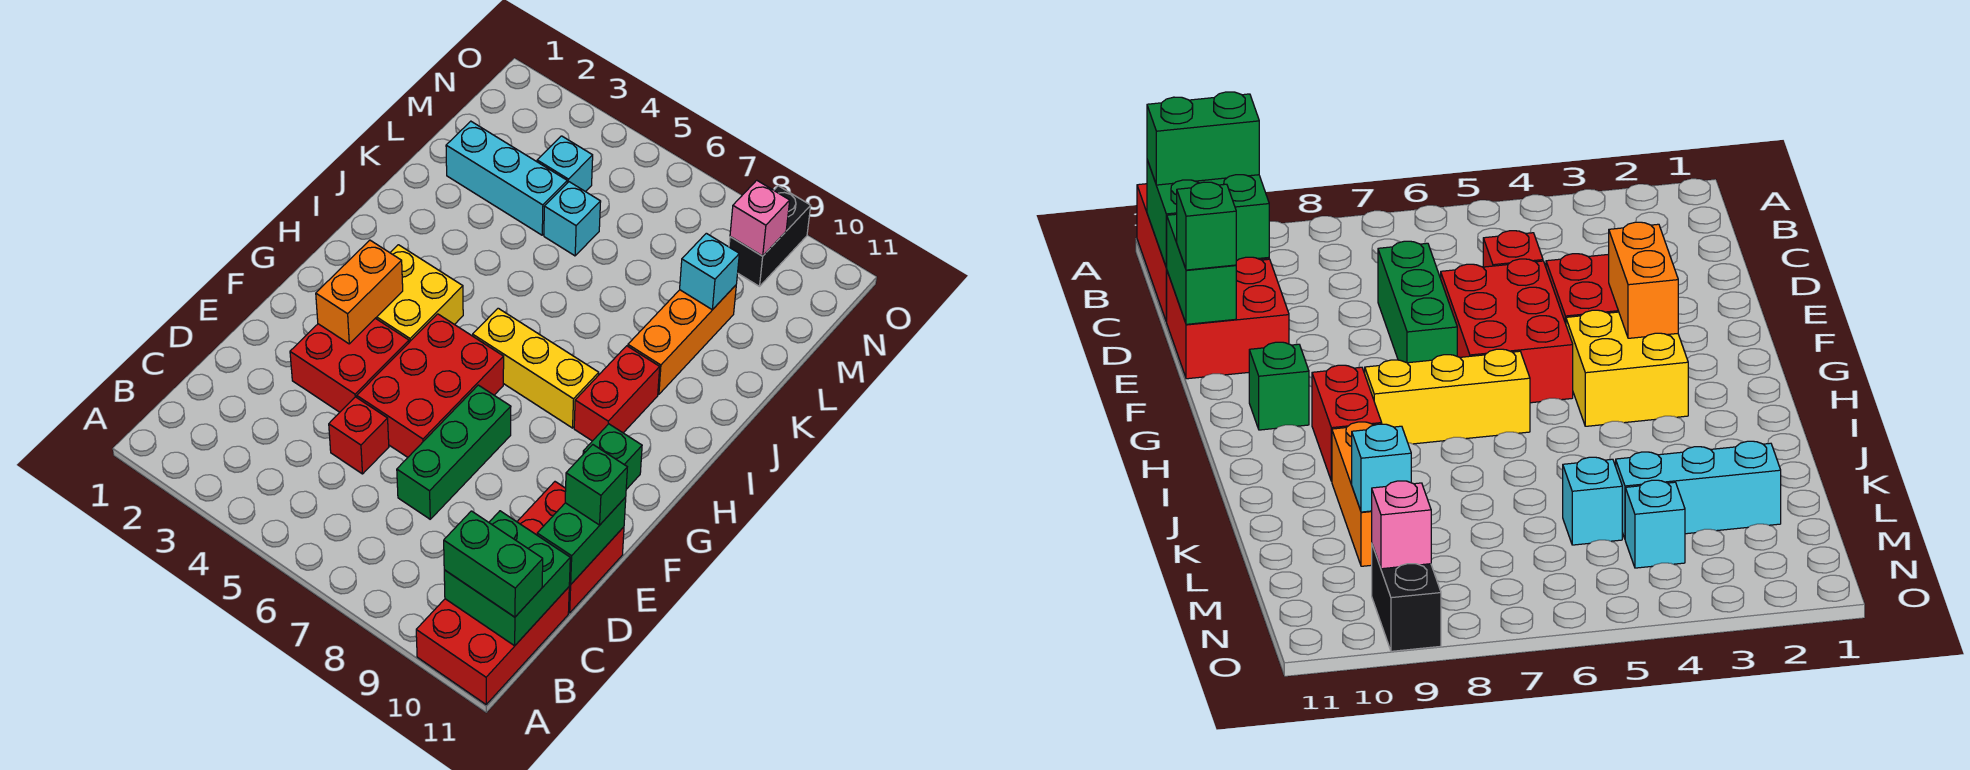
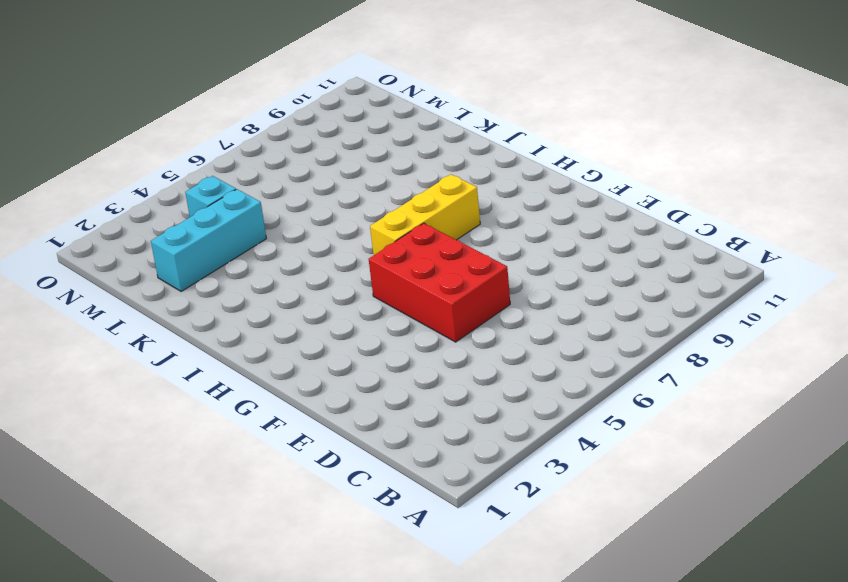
none -> red 2x3 brick [416,587,569,704]
none -> red 1x1 brick [329,397,389,474]
none -> green 1x3 brick [397,385,511,519]

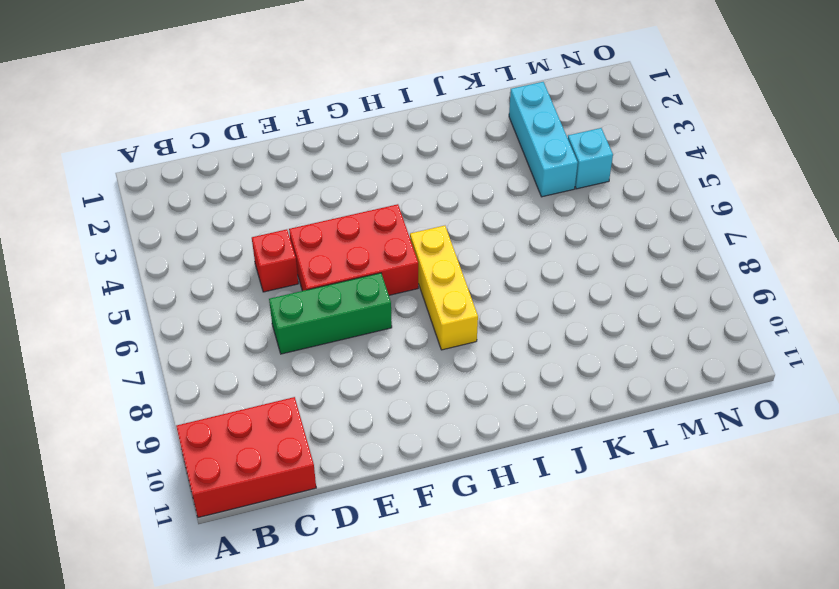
none -> red 2x2 brick [517,482,624,613]
none -> red 2x2 brick [290,318,409,412]
none -> yellow 2x2 brick [376,245,463,342]

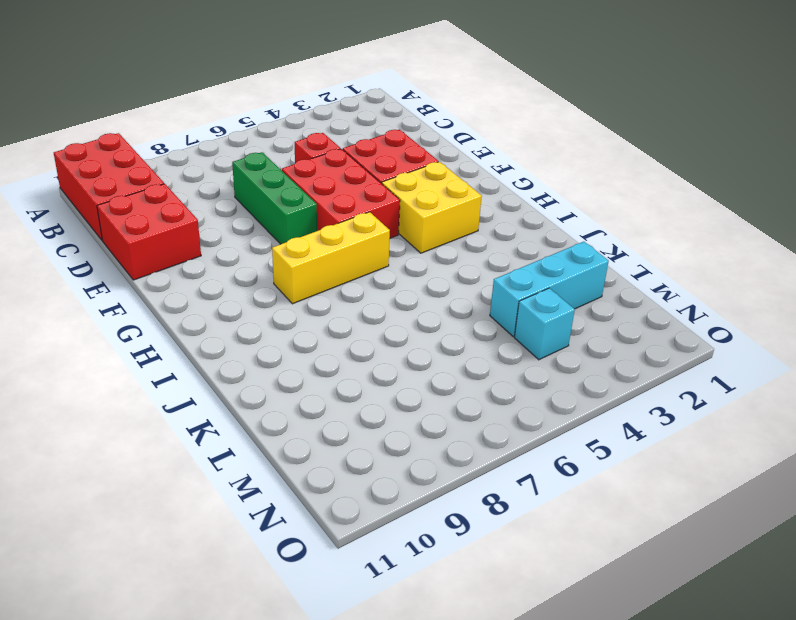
none -> green 1x1 brick [583,424,642,489]
none -> red 1x2 brick [574,346,660,441]
none -> orange 1x3 brick [628,285,736,394]

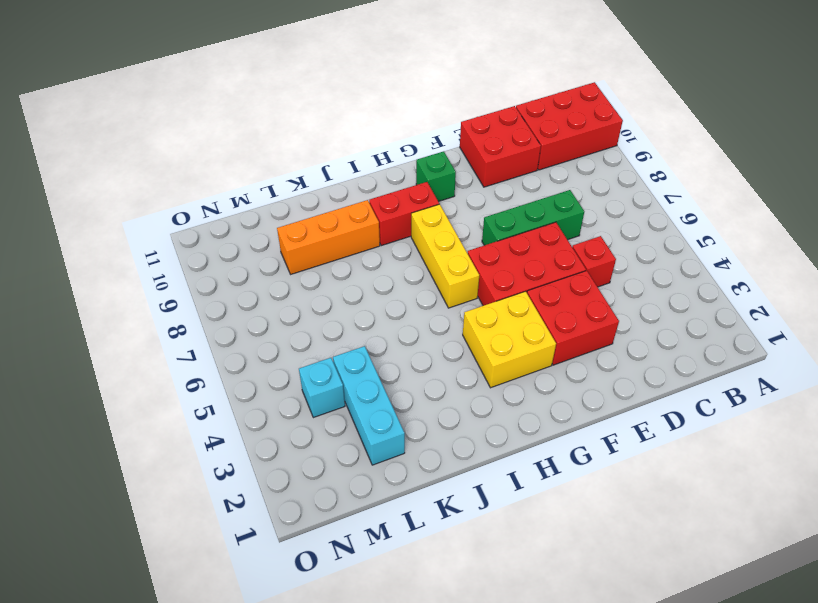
none -> cyan 1x1 brick [544,182,601,256]
none -> black 1x2 brick [729,186,811,286]
none -> green 2x2 brick [444,511,570,646]

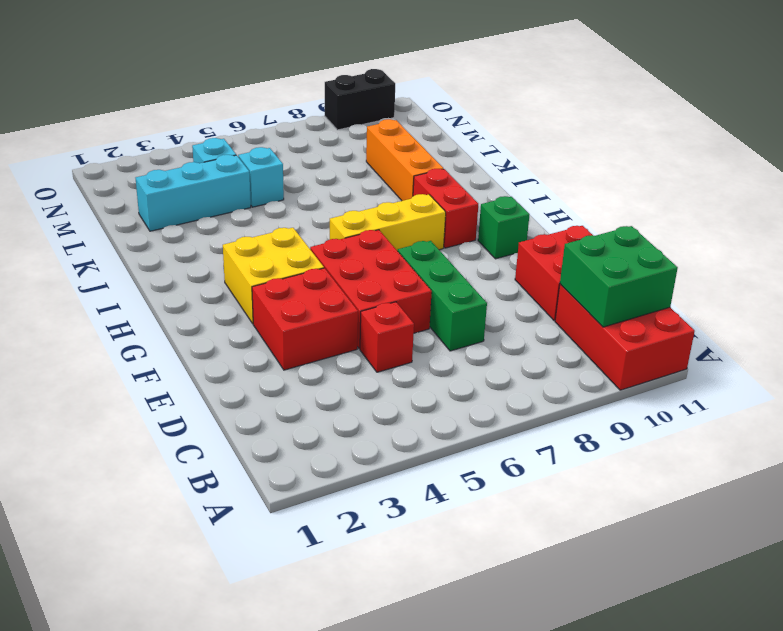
black 1x2 brick [325,69,395,130] -> black 1x2 brick turned to [729,186,811,286]
none -> green 1x2 brick [537,497,626,585]
none -> orange 1x2 brick [316,240,403,344]
none -> cyan 1x1 brick [680,233,739,310]

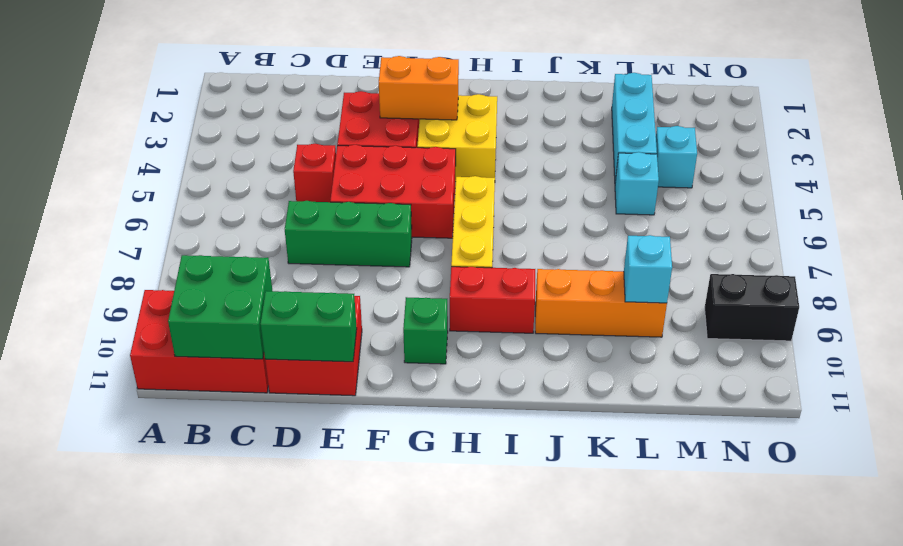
none -> pink 1x1 brick [730,180,790,256]
none -> green 1x2 brick [444,511,543,617]
none -> green 1x1 brick [565,445,627,525]

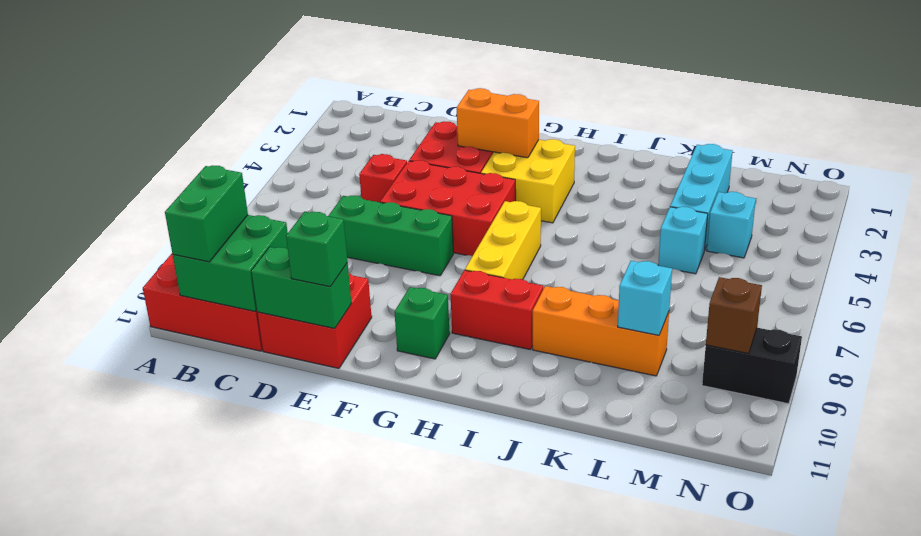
brown 1x1 brick [706,277,762,353] -> pink 1x1 brick [730,180,790,256]

